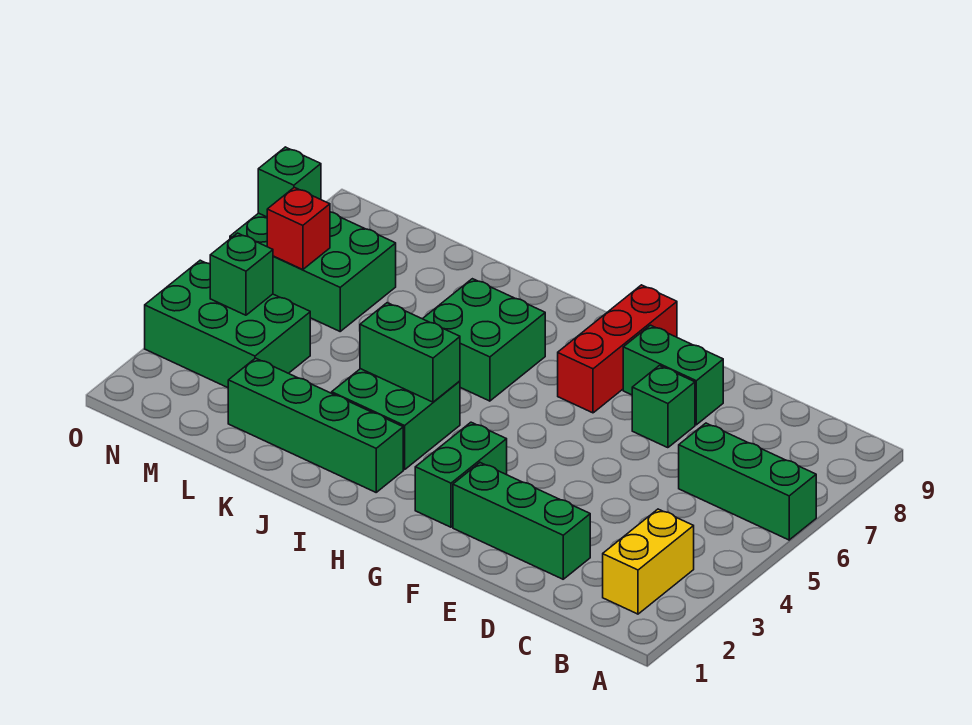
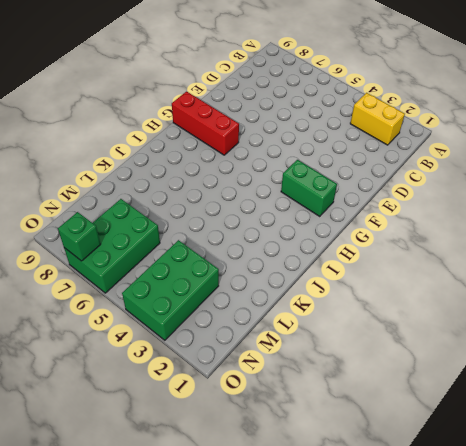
none -> green 1x3 brick [679,423,816,540]
none -> green 1x3 brick [453,463,590,579]
none -> green 1x1 brick [632,366,695,448]

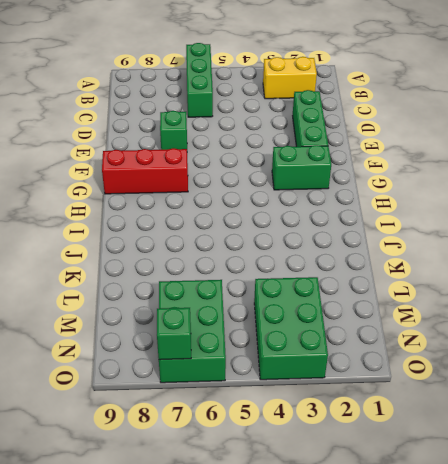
none -> green 1x2 brick [623,325,723,425]
none -> green 1x4 brick [228,358,403,492]
none -> green 2x2 brick [332,369,460,470]

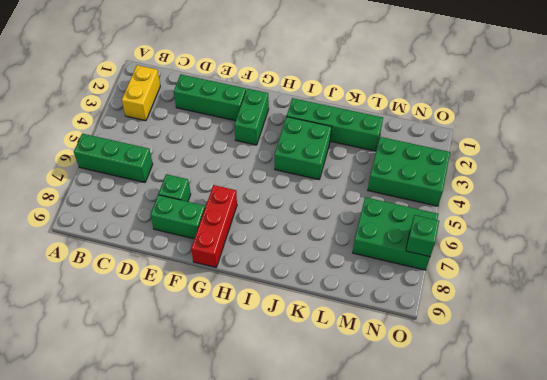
none -> green 2x2 brick [423,279,545,401]
none -> green 1x2 brick [360,303,460,402]
none -> green 1x1 brick [210,233,273,315]

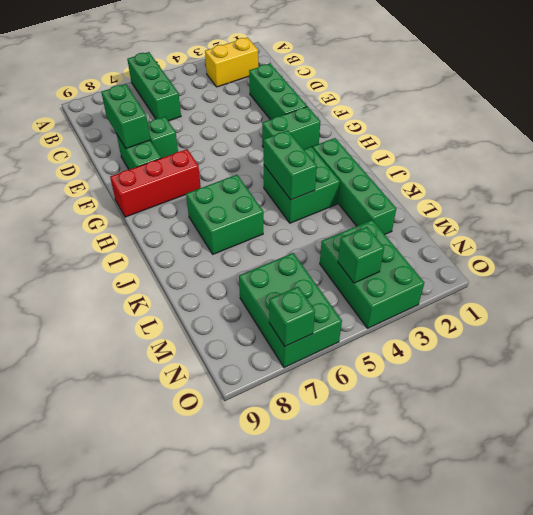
green 1x2 brick [101,84,150,148] -> none
none -> red 1x1 brick [267,187,330,270]

